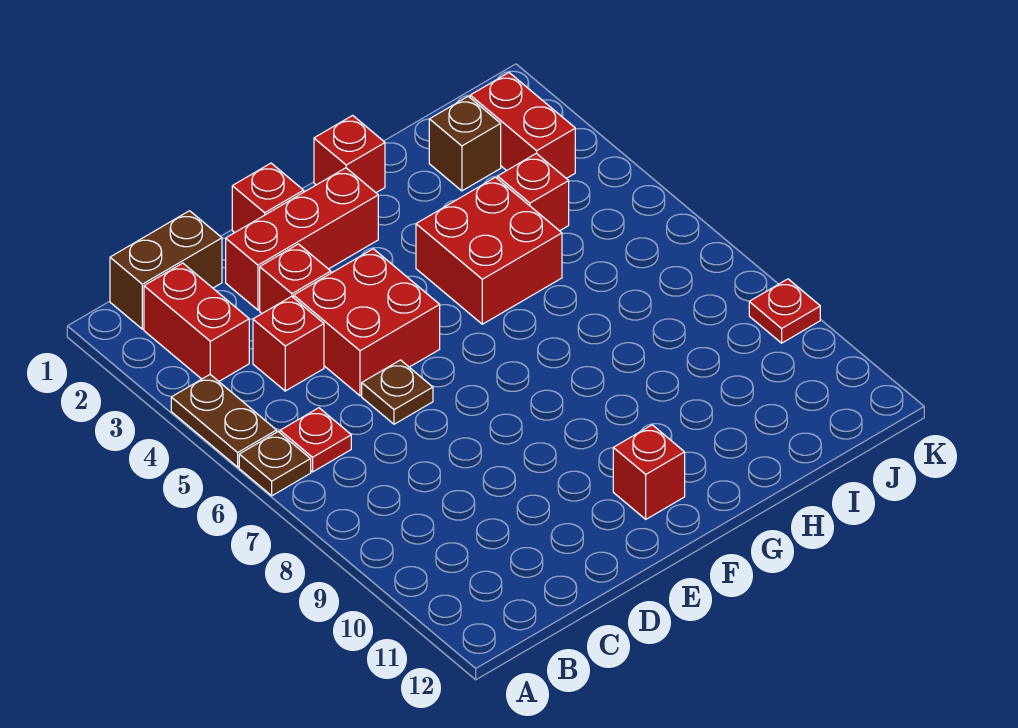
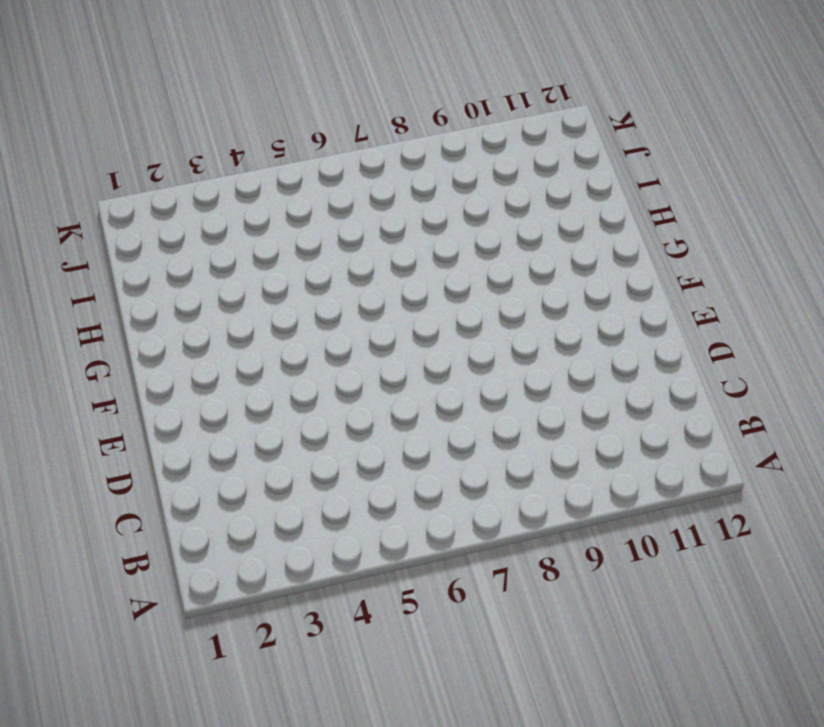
none -> brown 1x2 plate [171,375,277,467]
none -> brown 1x1 plate [239,432,311,496]
none -> brown 1x2 brick [110,211,222,329]

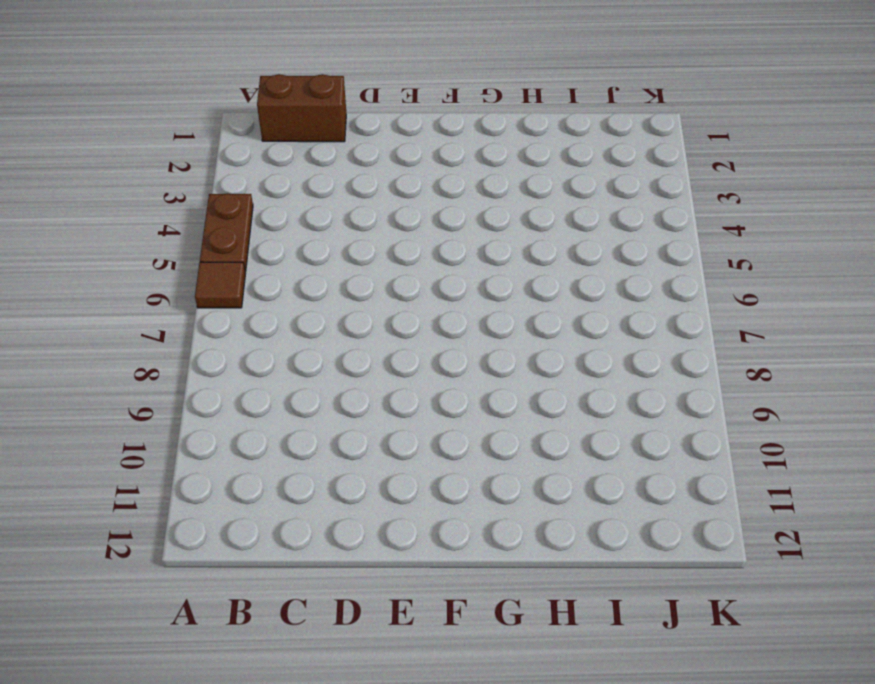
brown 1x1 tile [195,262,246,308] -> brown 1x1 plate [239,432,311,496]
none -> red 1x2 brick [144,263,249,381]
none -> red 1x1 plate [280,408,351,472]
none -> red 1x1 brick [253,296,324,391]

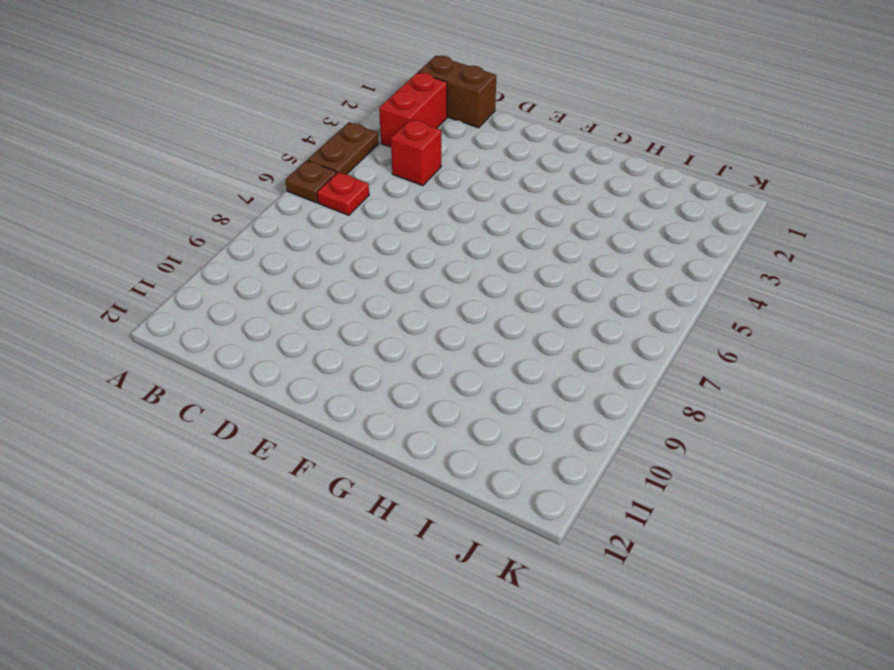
none -> red 1x3 brick [226,168,378,310]
none -> red 1x1 brick [260,244,331,313]
none -> red 2x2 brick [294,249,440,396]

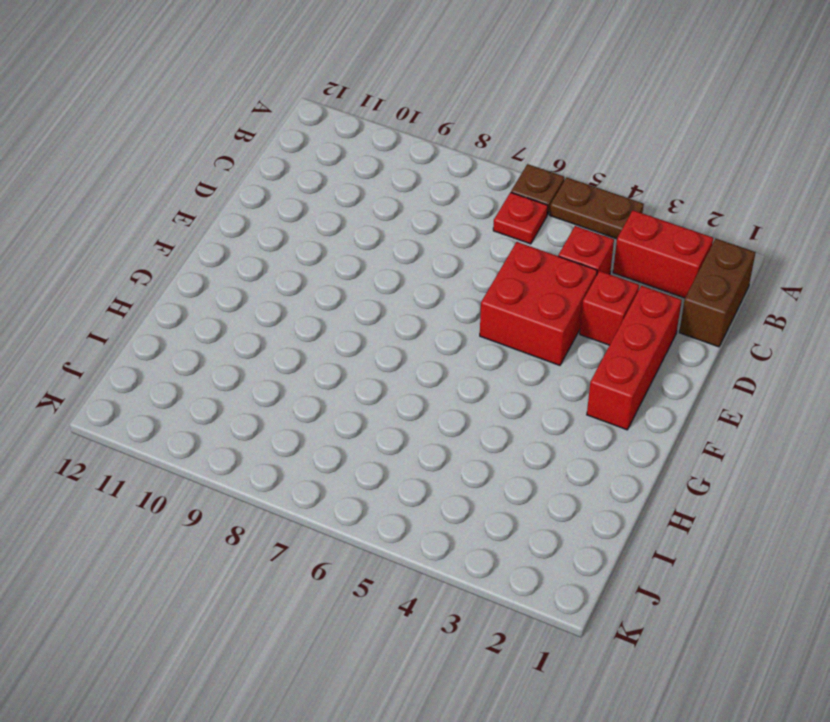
none -> brown 1x1 plate [362,360,433,424]
none -> red 1x1 brick [232,163,304,233]
none -> red 1x1 brick [613,425,685,519]

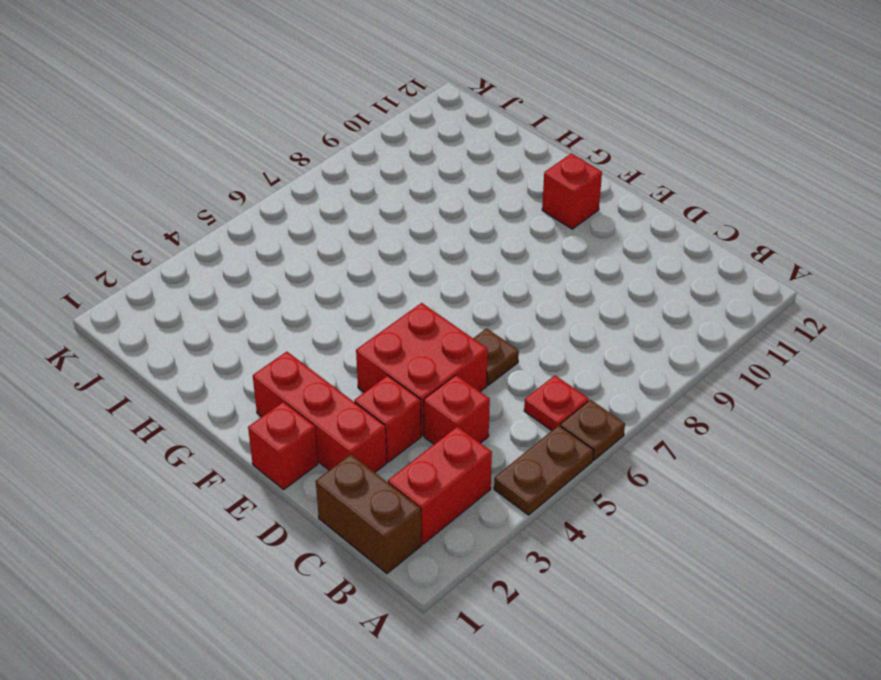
none -> red 1x1 brick [314,115,385,193]
none -> red 2x2 brick [416,177,562,324]
none -> brown 1x1 brick [429,96,501,191]

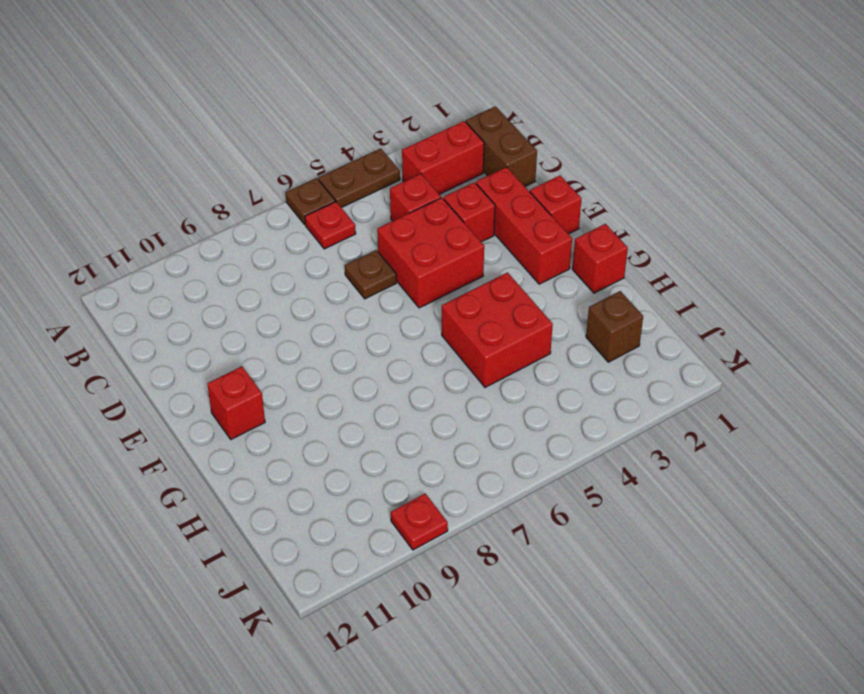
none -> red 1x1 brick [498,153,569,231]
none -> red 1x2 brick [470,73,575,178]

